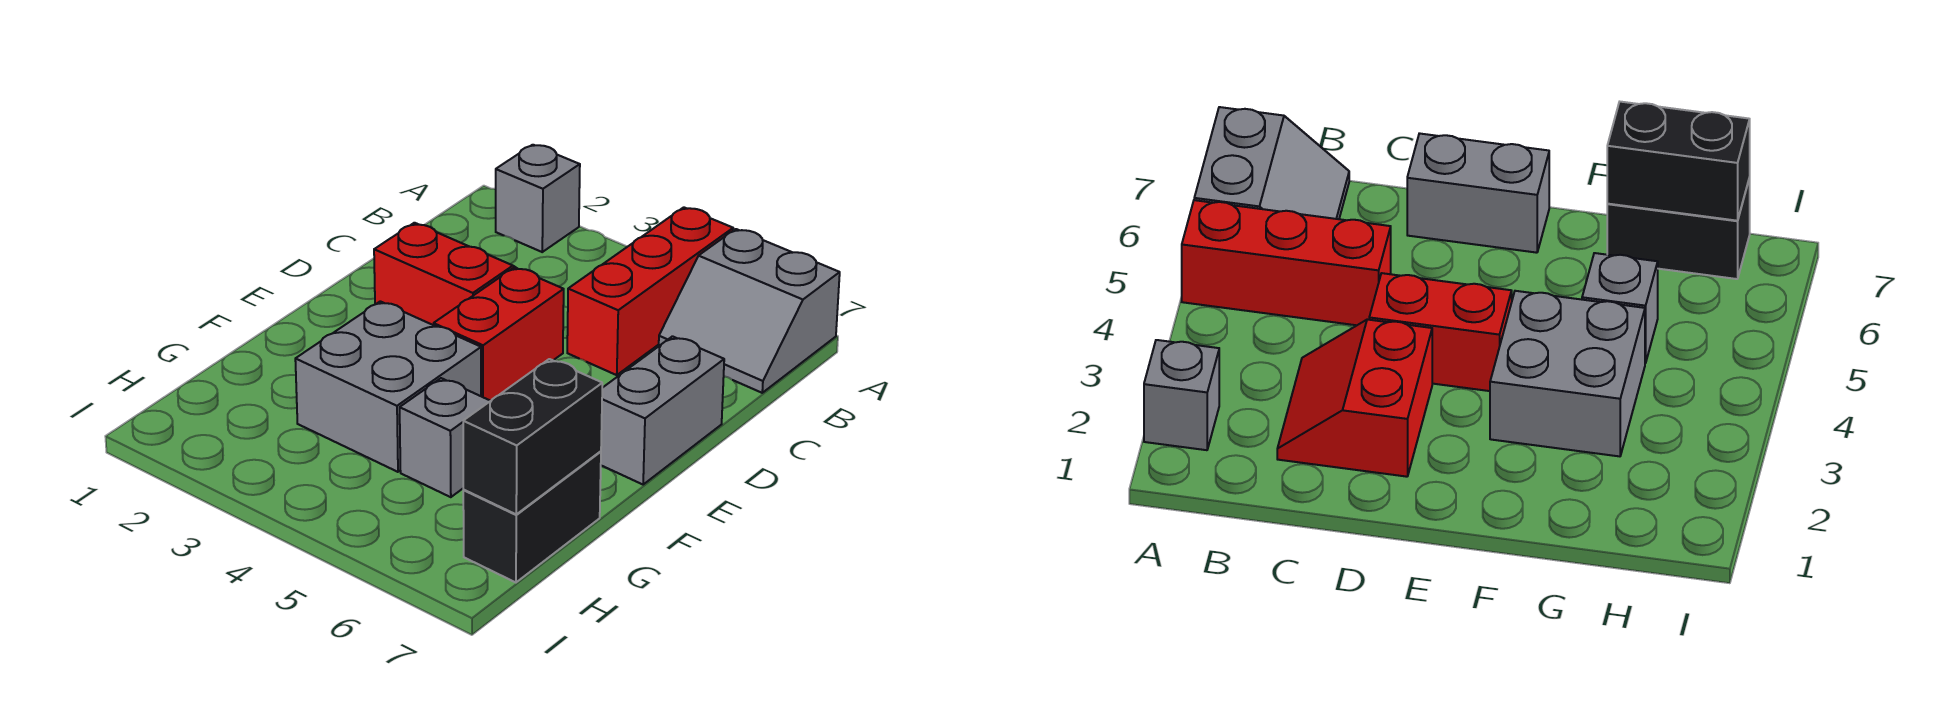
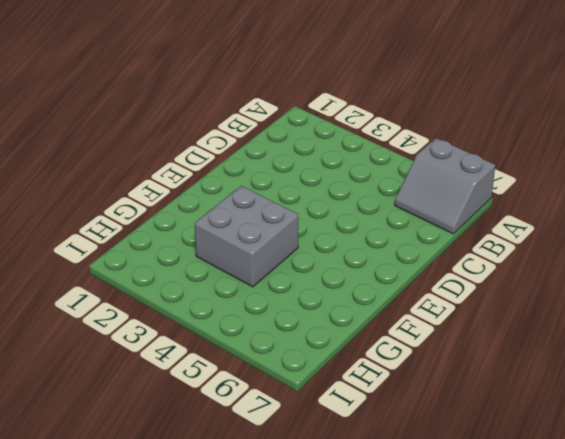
none -> grey 1x1 brick [496,145,580,252]
none -> red 1x3 brick [567,207,733,375]

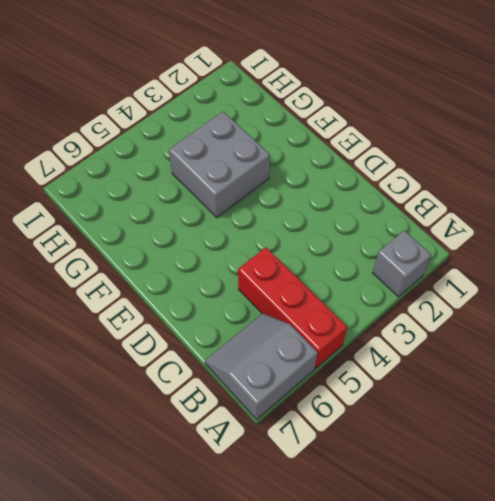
none -> red 2x2 slope [374,223,516,325]
none -> red 1x2 brick [434,267,564,401]

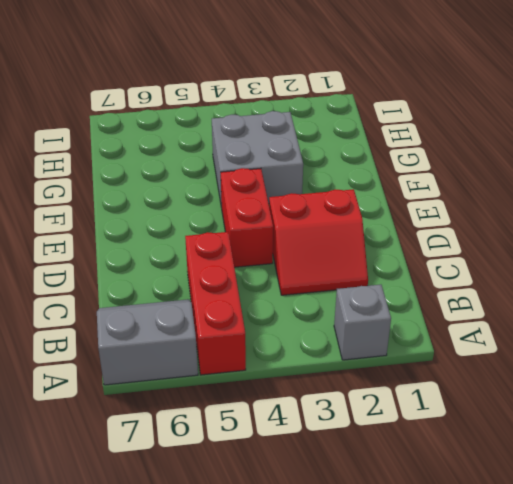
none -> grey 1x2 brick [601,336,724,484]
none -> grey 1x1 brick [400,378,490,497]

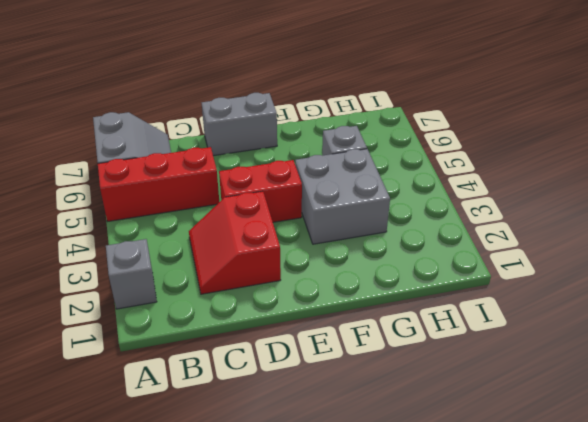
none -> black 1x2 brick [463,451,601,582]
none -> black 1x2 brick [463,359,602,514]

